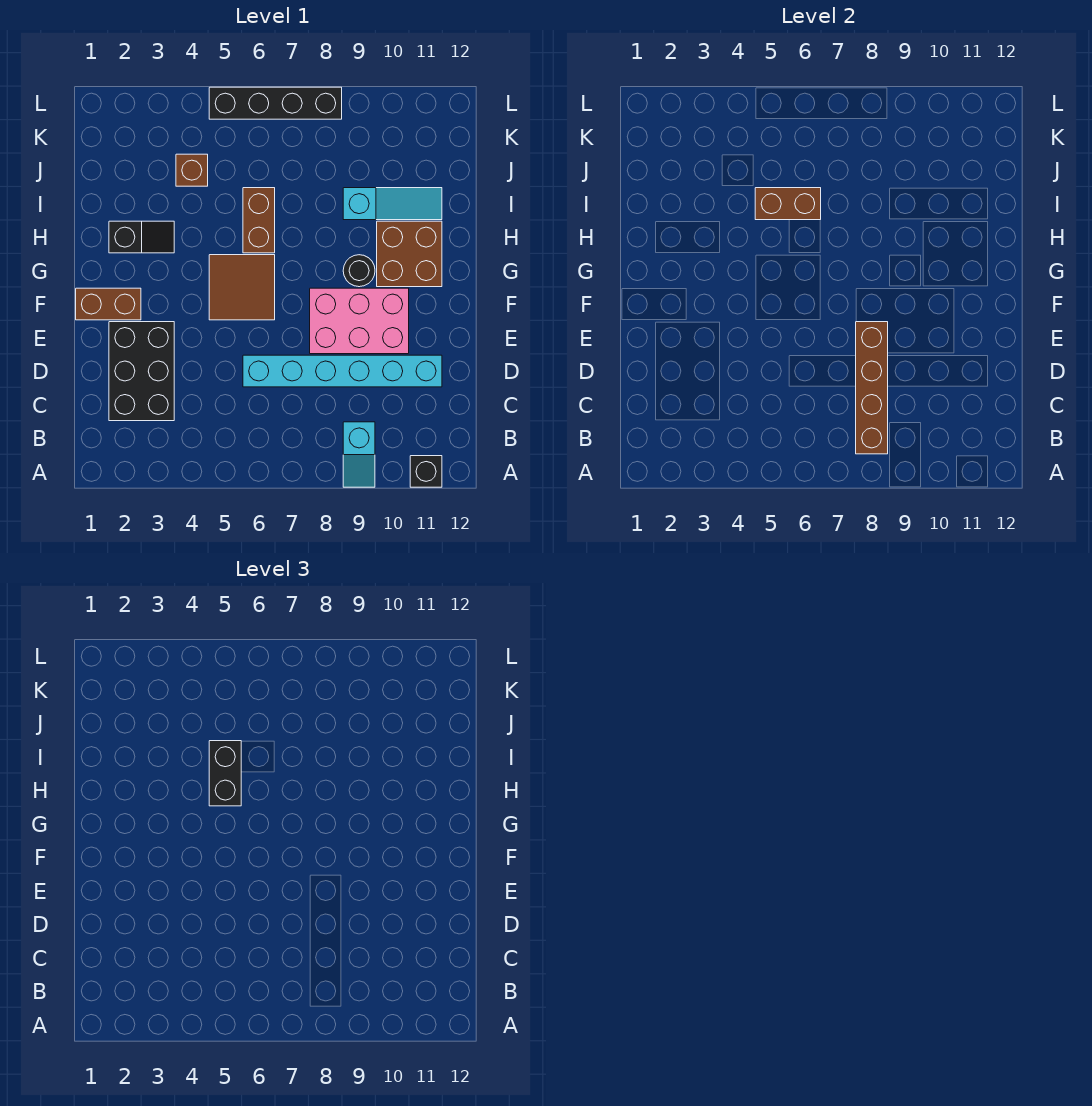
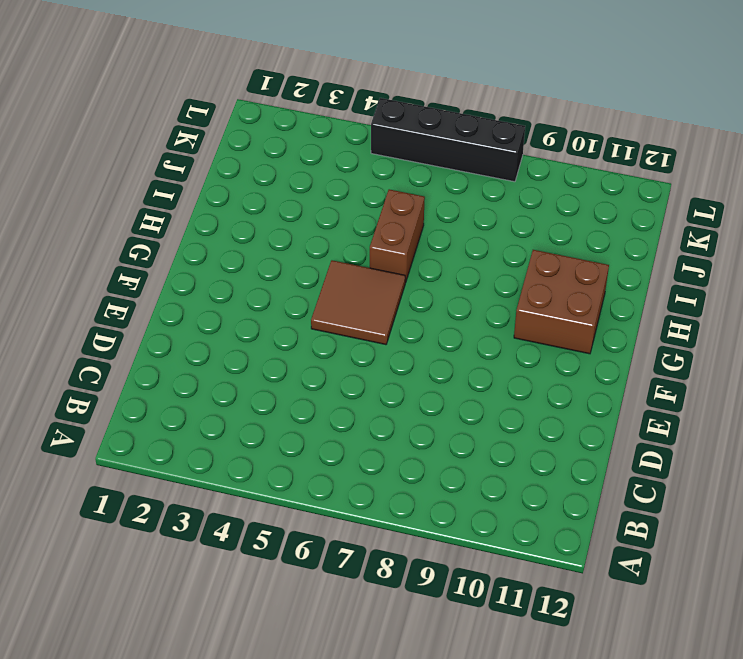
none -> cyan 1x2 slope [343,422,375,487]
none -> black 1x1 brick [410,456,442,487]
none -> black 2x3 brick [109,322,174,421]

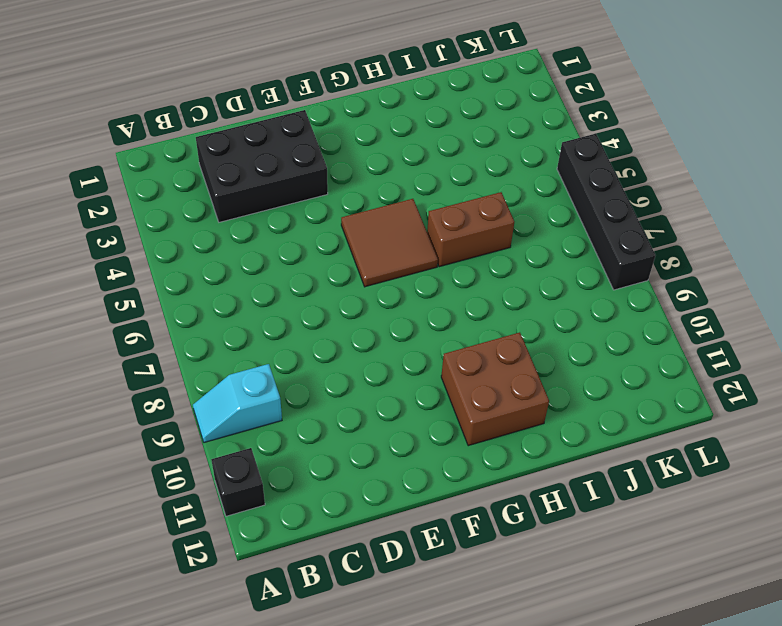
none -> cyan 1x6 brick [243,355,442,387]
none -> pink 2x3 brick [310,288,409,354]
none -> brown 1x2 brick [76,288,141,320]

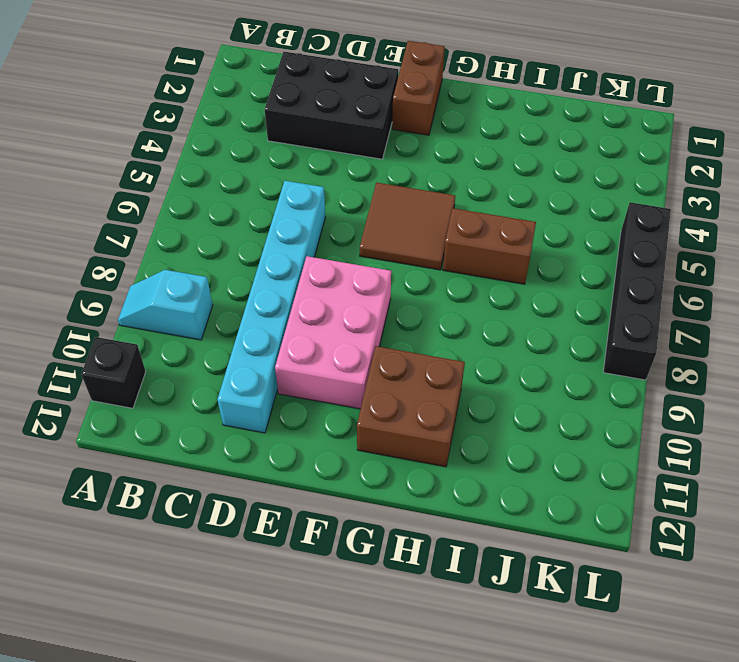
none -> black 1x1 round brick [343,255,375,287]
none -> black 1x2 slope [109,221,174,253]
none -> cyan 1x3 slope [343,188,442,220]

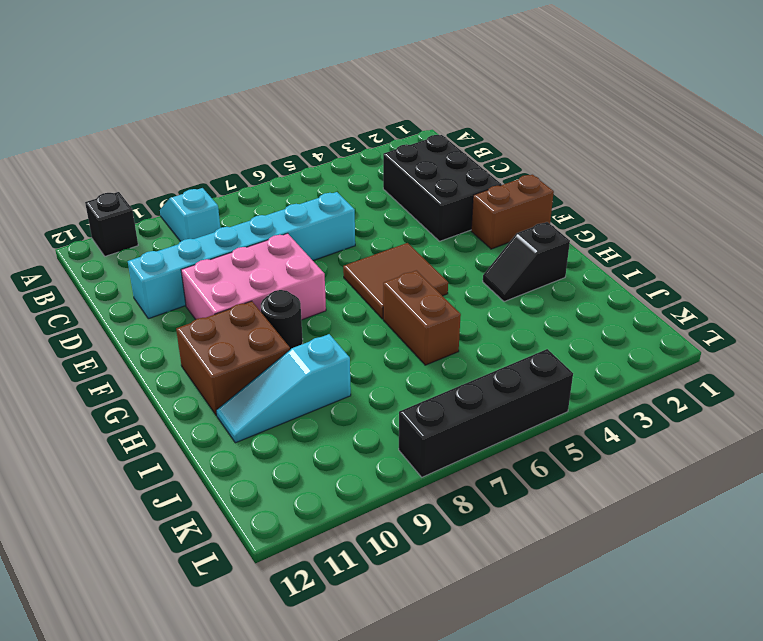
none -> brown 1x1 brick [176,154,208,186]
none -> brown 1x4 brick [856,322,888,454]
none -> brown 1x2 brick [755,188,821,220]

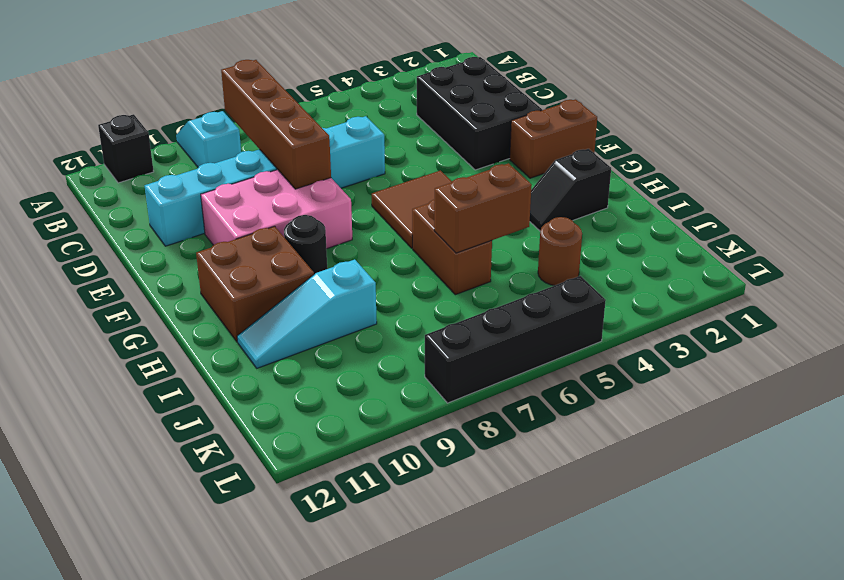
brown 1x1 round brick [538,217,582,286] -> brown 1x1 brick [176,154,208,186]
none -> black 1x2 brick [209,741,241,806]

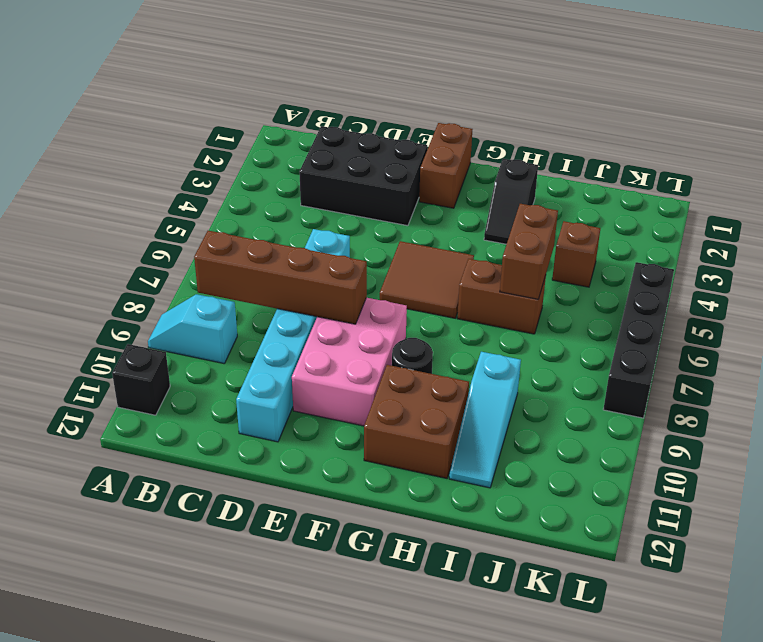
none -> black 1x2 brick [209,741,241,806]

